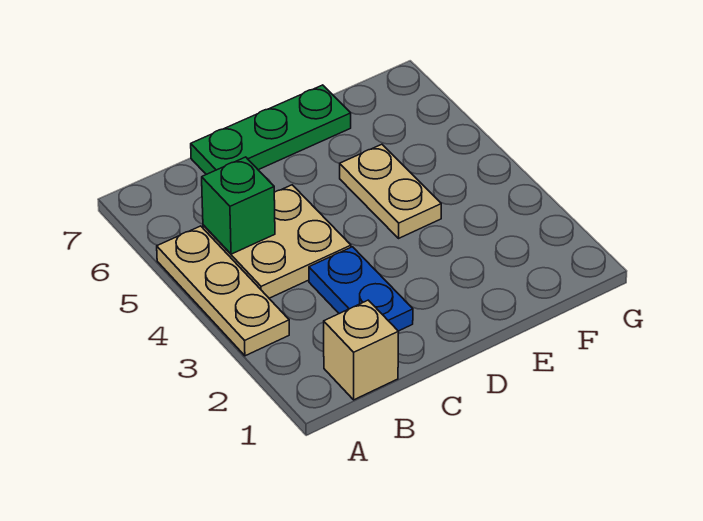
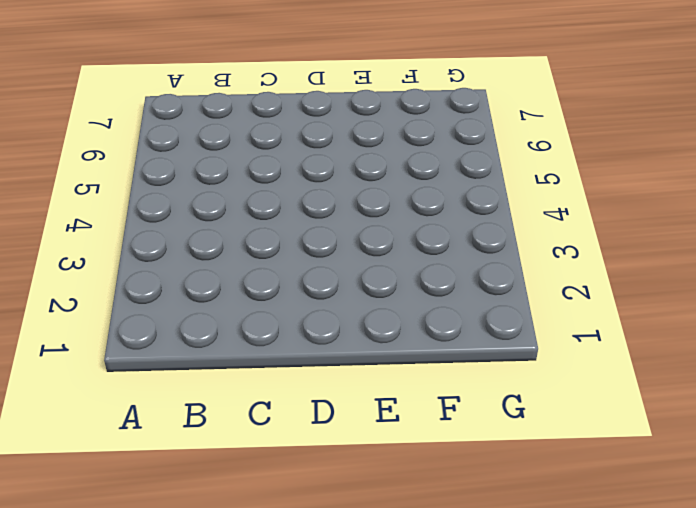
none -> tan 1x3 plate [157,226,289,356]
none -> tan 1x1 brick [324,300,399,400]

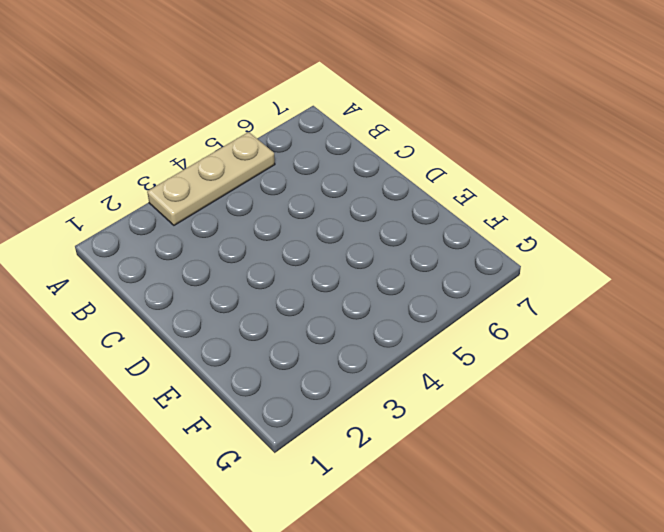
none -> tan 1x1 brick [324,300,399,400]
none -> tan 2x2 plate [203,185,351,298]

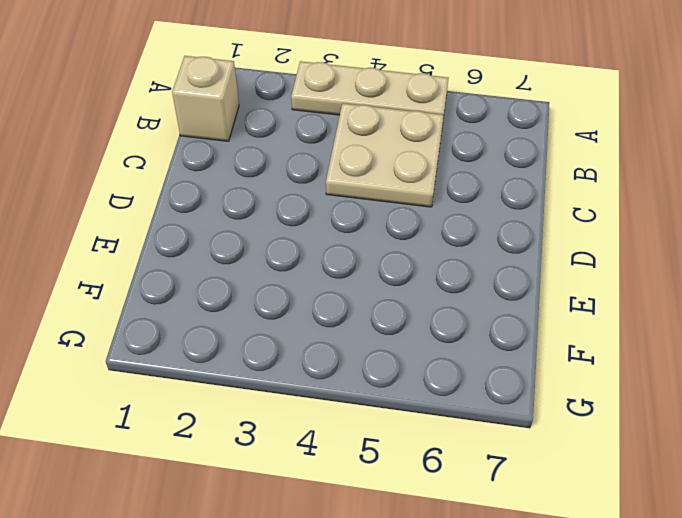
none -> blue 1x2 plate [309,247,413,331]
none -> green 1x3 plate [191,85,351,174]

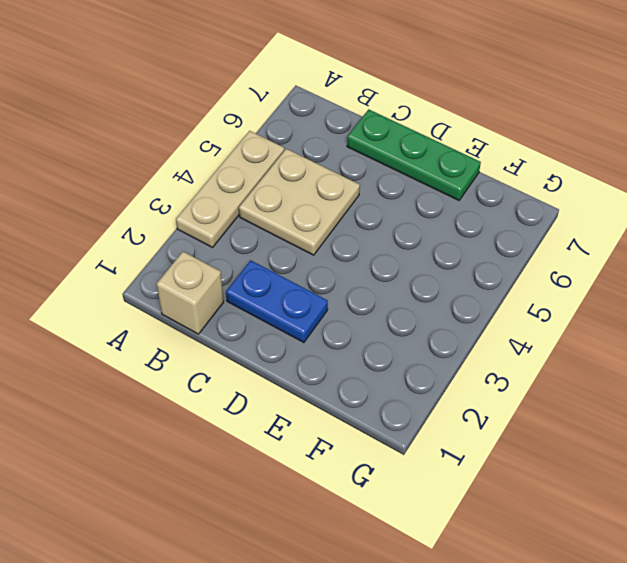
blue 1x2 plate [226,260,328,343] -> blue 1x2 plate turned to [309,247,413,331]
none -> tan 1x2 plate [340,144,441,238]
none -> green 1x1 brick [202,157,275,254]

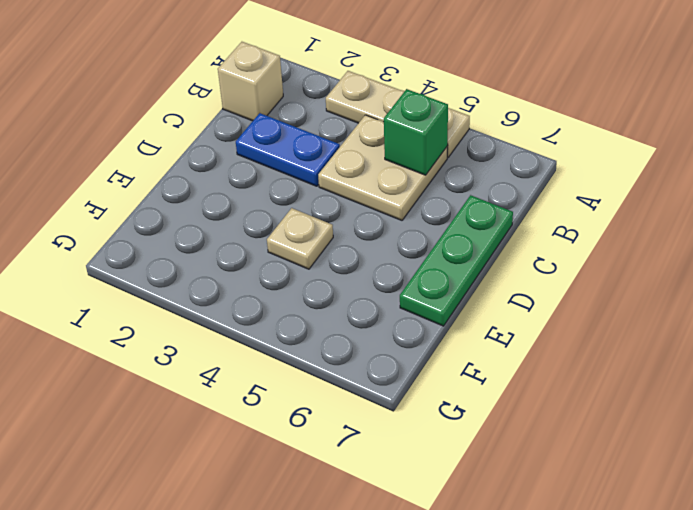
tan 1x1 plate [267,208,333,269] -> tan 1x2 plate [340,144,441,238]

